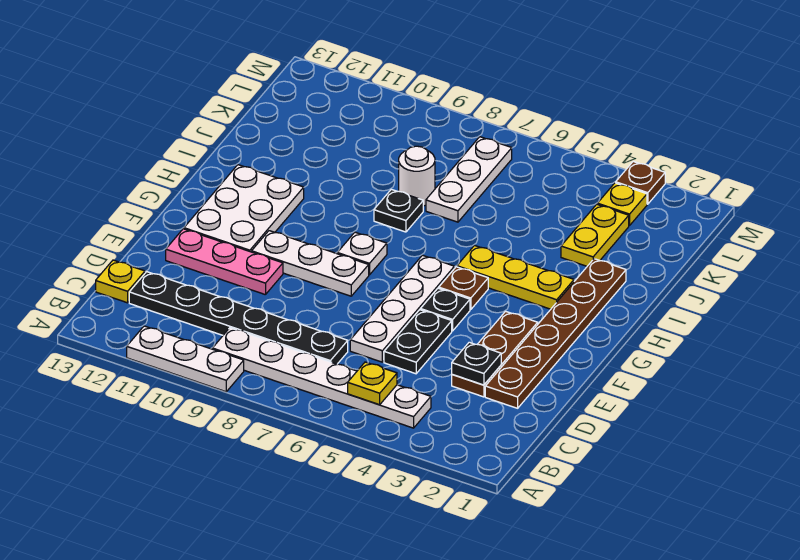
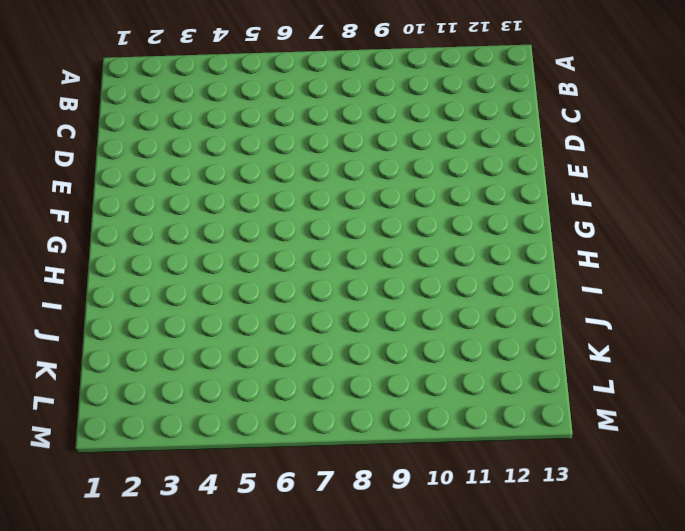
none -> white 1x3 plate [127,326,244,392]
none -> white 1x6 plate [212,328,431,428]
none -> black 1x6 plate [129,272,348,364]

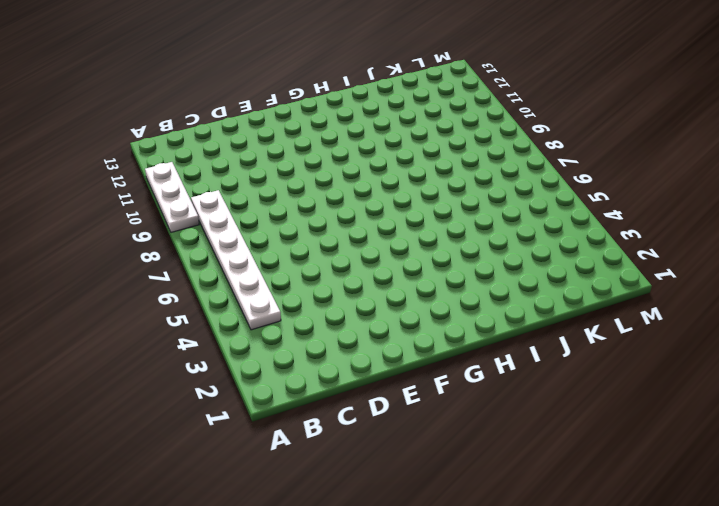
none -> black 1x6 plate [129,272,348,364]
none -> yellow 1x1 plate [96,260,145,303]
none -> brown 1x6 plate [485,259,626,408]

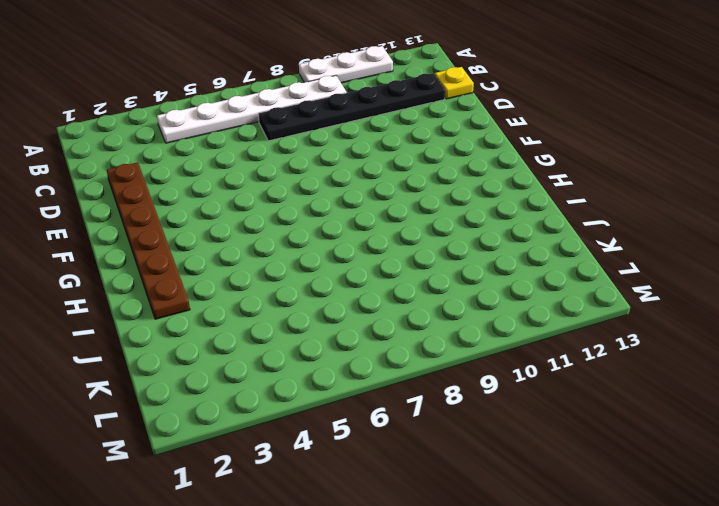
none -> brown 1x3 plate [452,311,538,397]
none -> black 1x2 plate [384,310,452,374]
none -> white 1x4 plate [350,255,454,362]

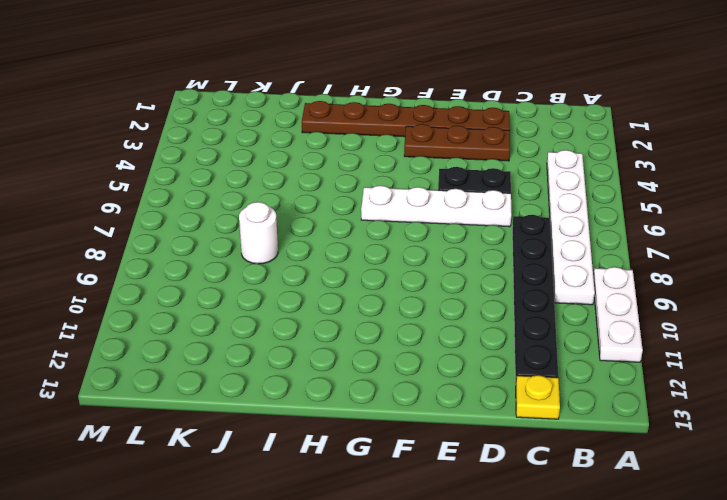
none -> pink 1x3 plate [166,229,283,295]
none -> black 1x1 plate [421,288,470,331]
none -> white 1x3 plate [252,231,369,296]

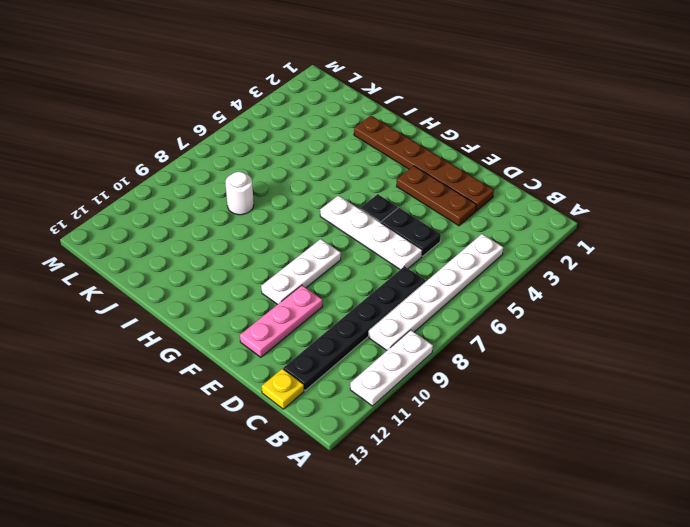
none -> white 2x3 plate [184,165,304,252]
none -> brown 1x1 plate [439,267,488,310]
none -> white 1x1 plate [337,232,387,275]

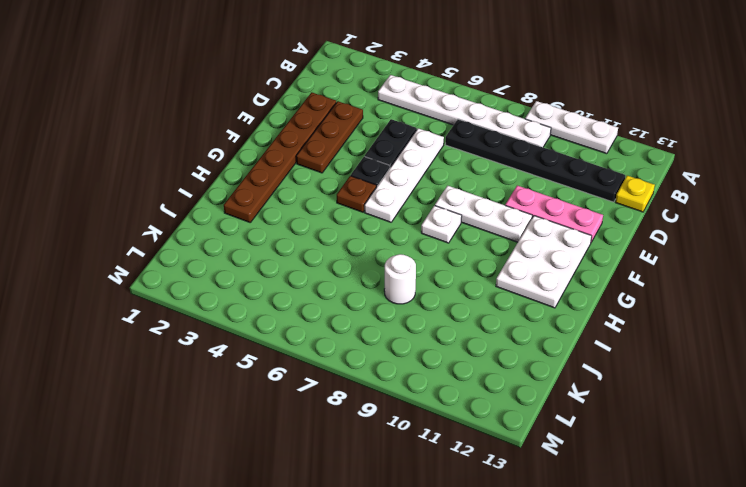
none -> yellow 1x3 plate [457,246,574,309]
none -> black 1x1 plate [374,189,423,232]
none -> yellow 1x2 plate [561,204,629,266]

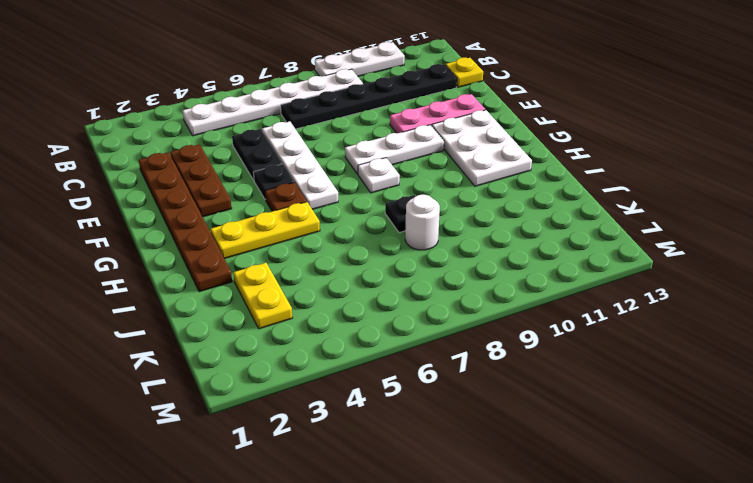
none -> white 1x3 plate [426,137,512,222]
none -> yellow 1x1 plate [597,183,647,226]
none -> brown 1x1 plate [616,162,665,204]

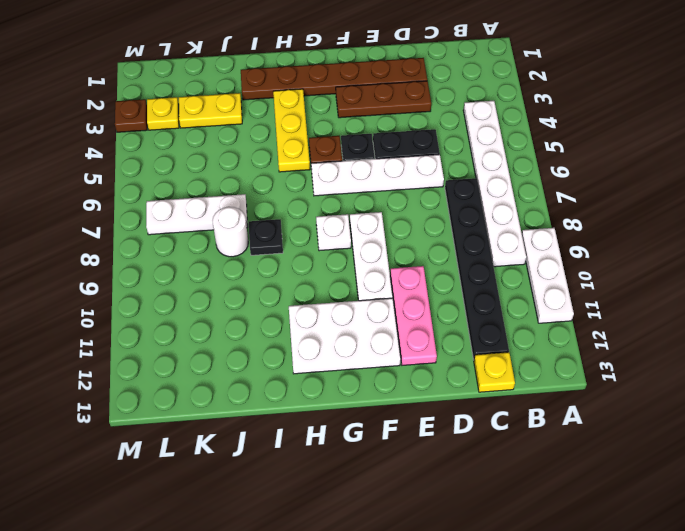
none -> yellow 1x1 plate [348,362,397,405]
none -> black 1x1 plate [452,342,501,385]

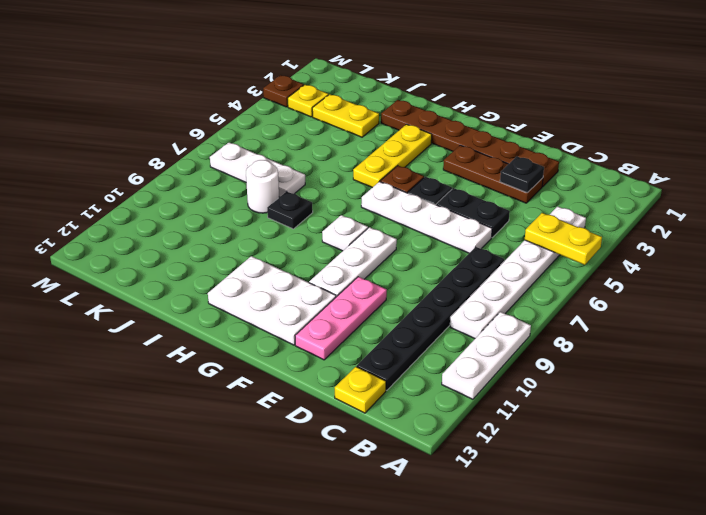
yellow 1x2 plate [525,213,602,265] -> yellow 1x1 plate [348,362,397,405]

